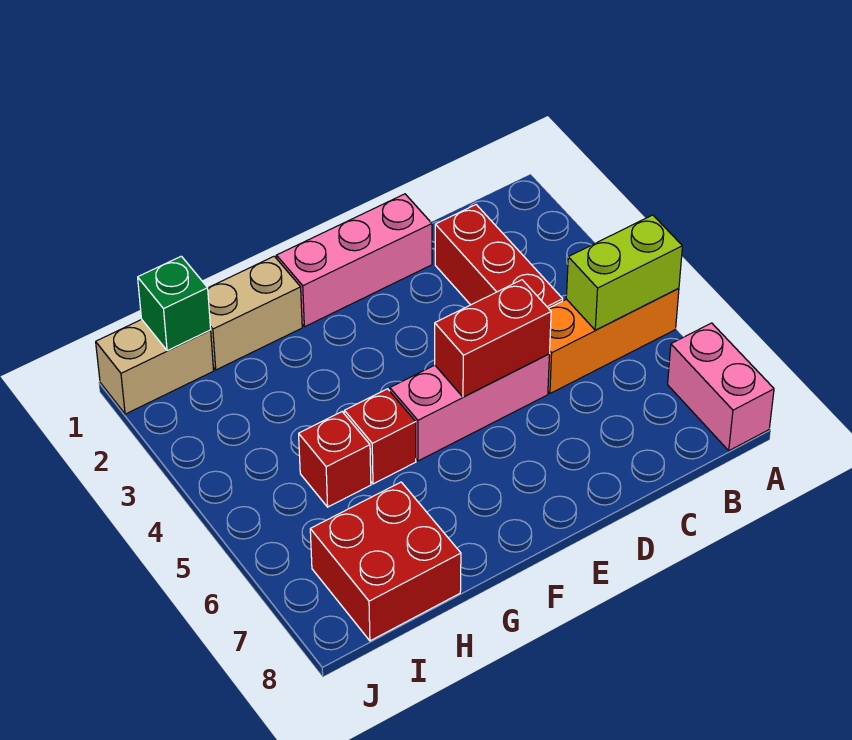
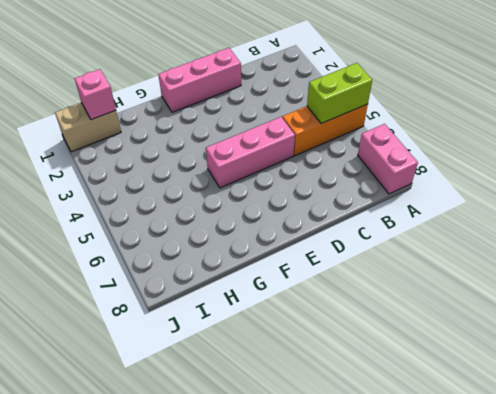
pink 1x1 brick [75,69,116,120] -> green 1x1 brick [138,256,211,351]
none -> red 1x3 brick [435,205,563,308]
none -> tan 1x2 brick [208,256,302,370]
none -> red 1x1 brick [344,389,416,484]

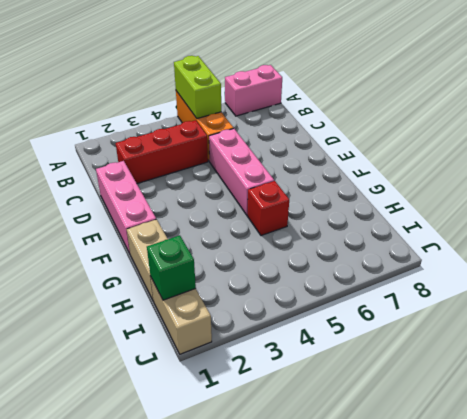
none -> red 1x1 brick [299,412,371,507]
none -> red 2x2 brick [310,482,461,641]
none -> red 1x2 brick [435,280,551,397]

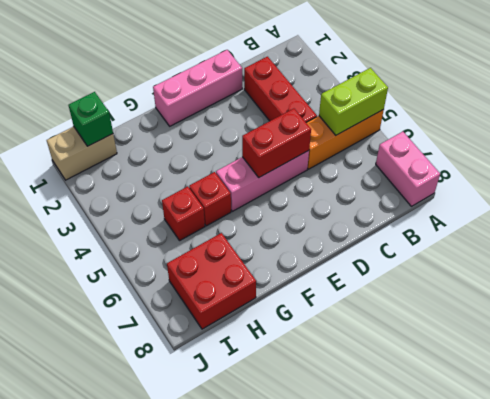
none -> tan 1x2 brick [208,256,302,370]

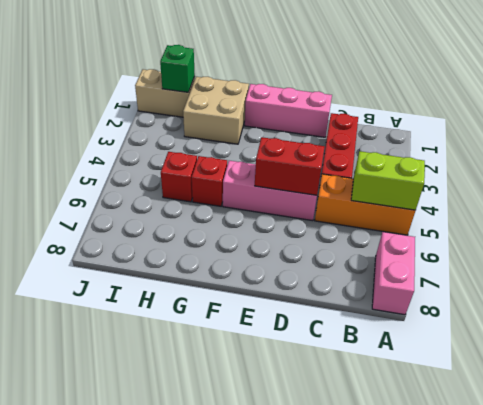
tan 2x2 brick [183,77,249,144] -> tan 1x2 brick [208,256,302,370]
none -> red 2x2 brick [310,482,461,641]

